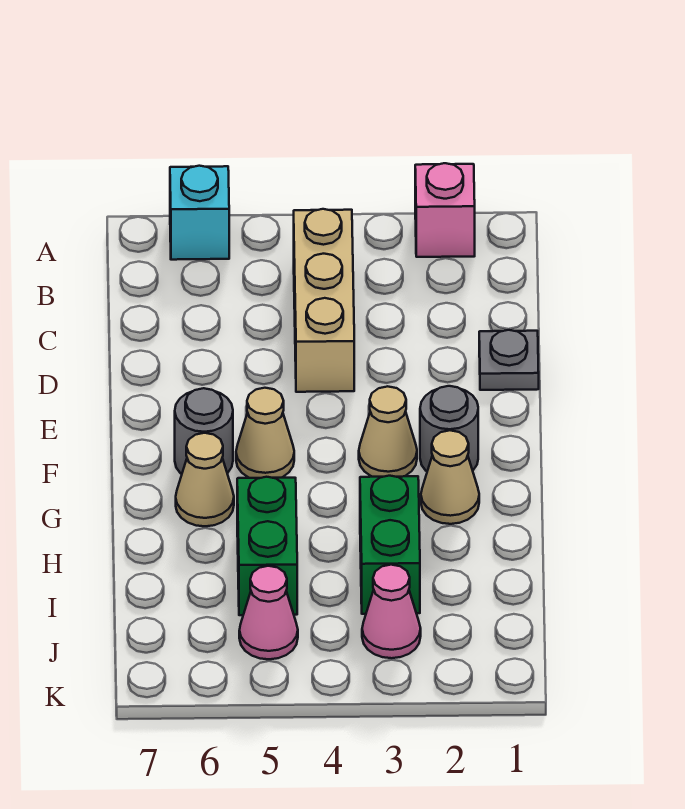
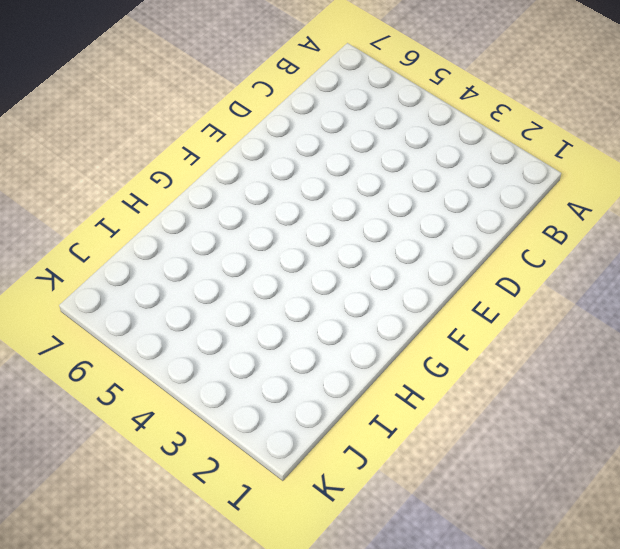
none -> pink 1x1 brick [415,163,475,257]
none -> cyan 1x1 brick [170,166,229,260]
none -> tan 1x3 brick [294,209,354,392]

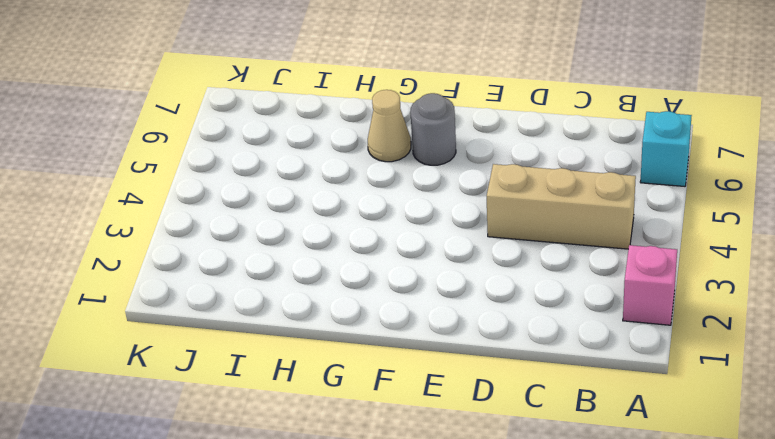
none -> grey 1x1 plate [479,330,539,390]
none -> grey 1x1 round brick [420,386,478,471]
none -> tan 1x1 cone [359,386,417,477]

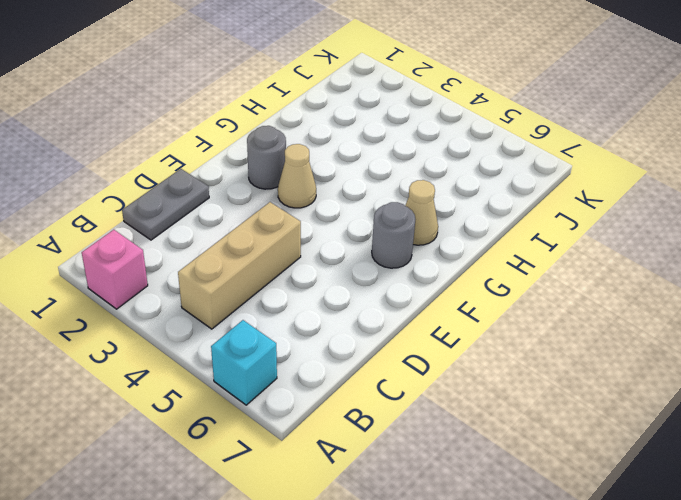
grey 1x2 plate [122,169,209,240] -> grey 1x1 plate [479,330,539,390]
none -> tan 1x1 cone [236,388,294,478]
none -> tan 1x1 cone [421,430,479,524]
none -> green 1x2 brick [360,476,420,614]

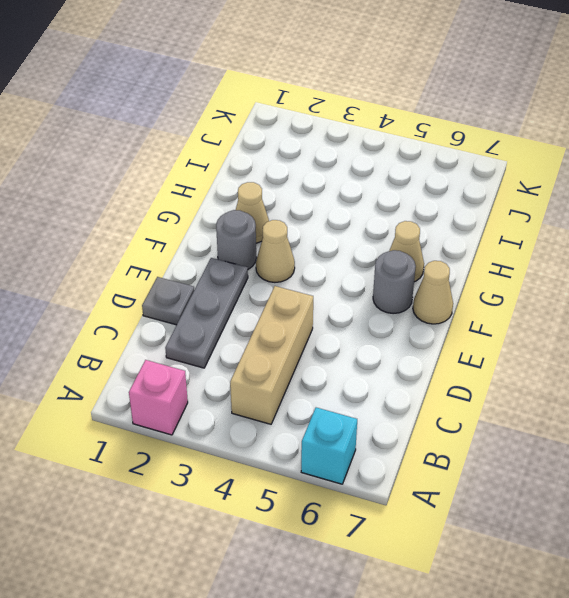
grey 1x3 plate [165,258,248,368] -> none
tan 1x1 cone [413,261,453,324] -> tan 1x1 cone moved to [236,388,294,478]
none -> green 1x2 brick [360,476,420,614]
none -> green 1x2 brick [237,477,297,615]
none -> pink 1x1 cone [362,565,421,658]

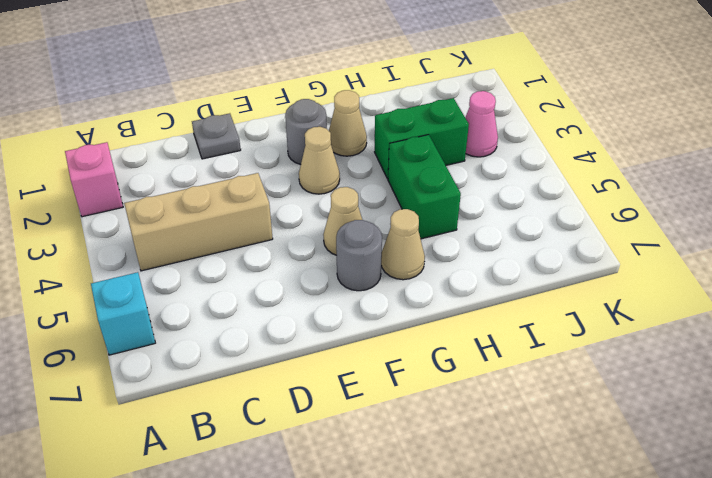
green 1x2 brick [388,135,461,239] -> green 1x2 brick turned to [237,477,297,615]
none -> pink 1x1 cone [239,566,298,659]

